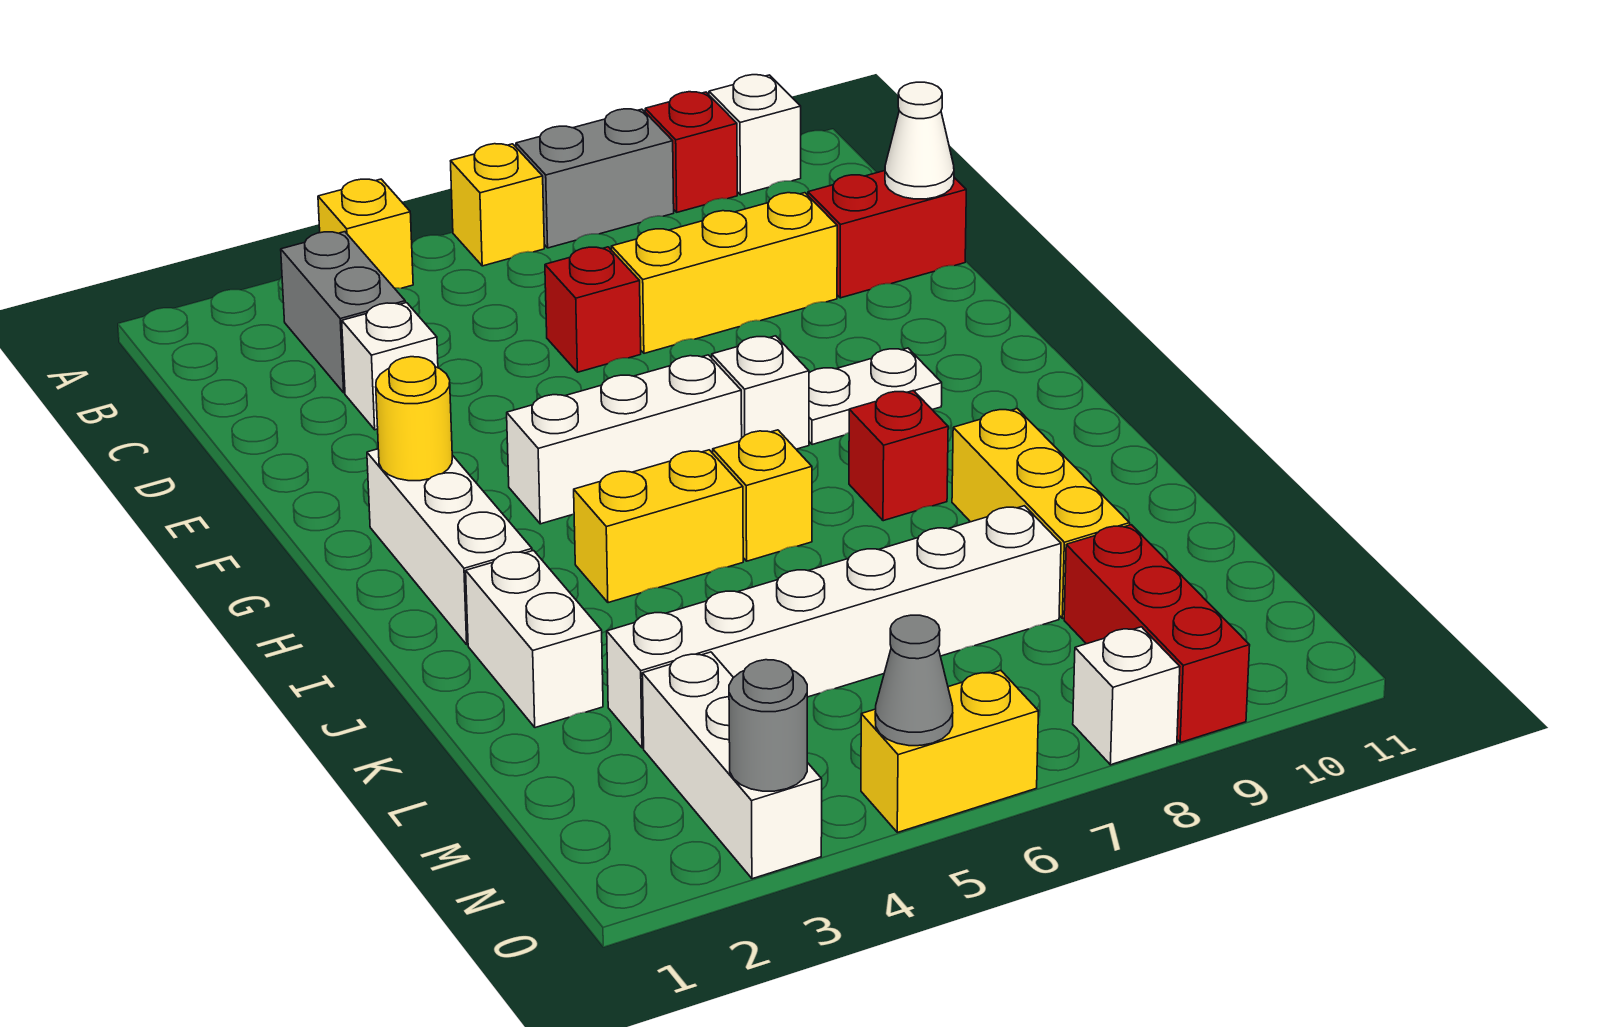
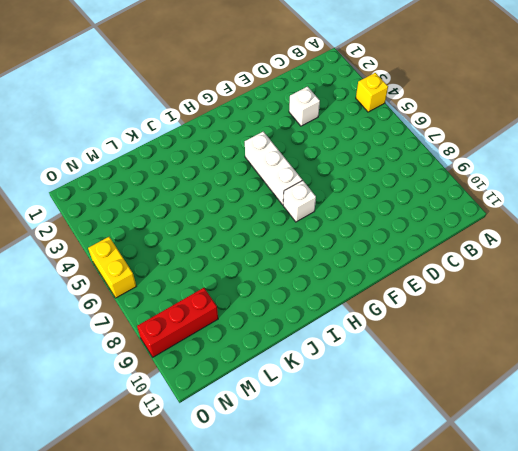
none -> yellow 1x1 brick [451,144,544,266]
none -> grey 1x2 brick [516,109,674,248]
none -> red 1x1 brick [645,92,737,212]

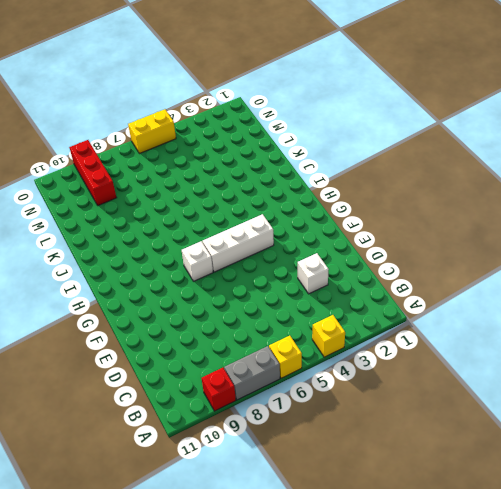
none -> white 1x1 brick [709,75,801,195]
none -> grey 1x2 brick [281,232,405,393]
none -> red 1x1 brick [545,247,641,372]

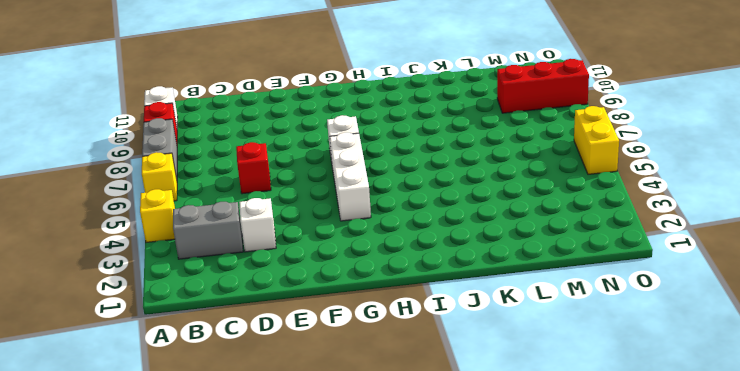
none -> yellow 1x3 brick [612,193,837,353]
none -> red 1x2 brick [808,171,966,298]
none -> white 1x3 brick [367,449,532,645]

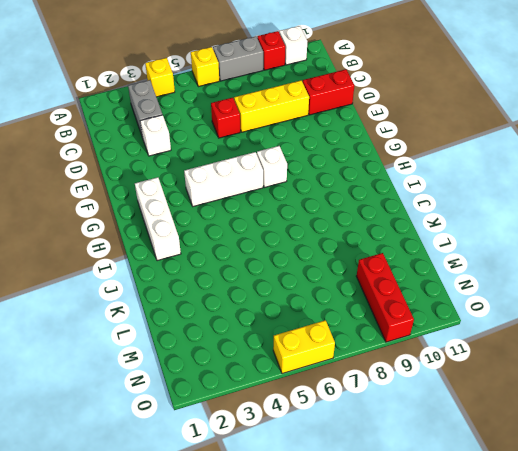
none -> white 1x2 plate [809,348,942,445]
none -> yellow 1x2 brick [574,450,743,603]
none -> yellow 1x1 brick [713,430,812,561]

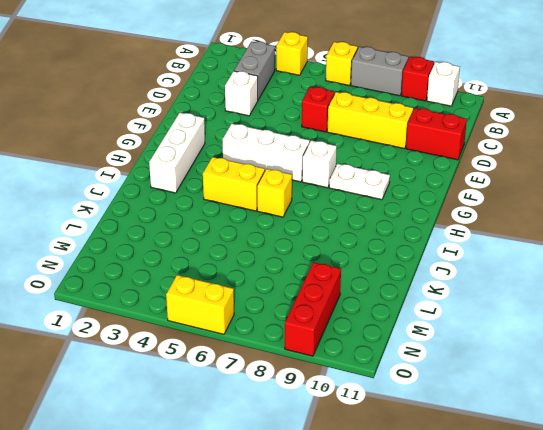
none -> red 1x1 brick [849,391,948,521]
none -> white 1x2 brick [466,551,603,728]
none -> yellow 1x3 brick [952,409,1130,619]

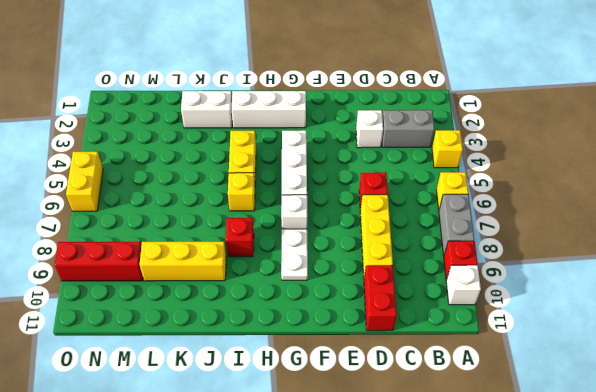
none -> white 1x6 brick [607,506,1061,748]
none -> white 1x3 brick [642,652,822,879]
none -> white 1x1 brick [1073,627,1180,765]

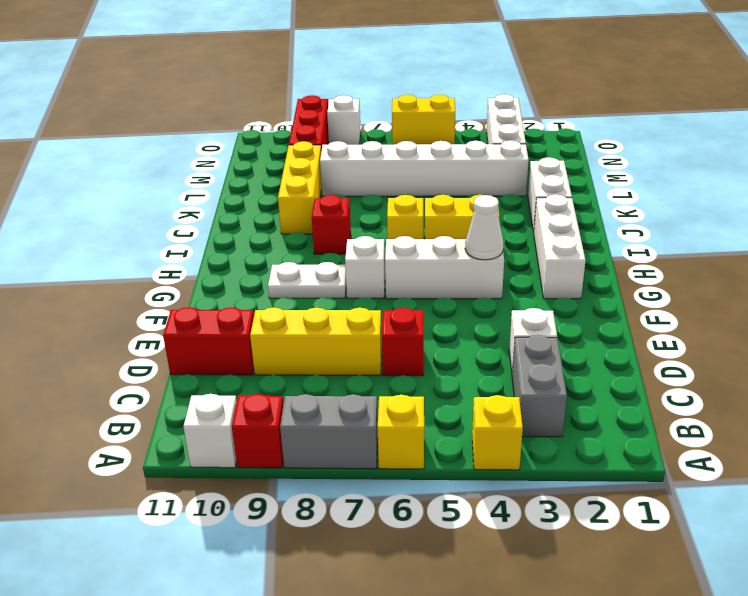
white 1x1 cone [465,195,503,260] -> white 1x1 cone moved to [885,82,954,199]
none -> yellow 1x1 round brick [376,357,452,481]
none -> grey 1x1 round brick [729,660,807,791]
none -> grey 1x1 cone [875,615,953,746]

